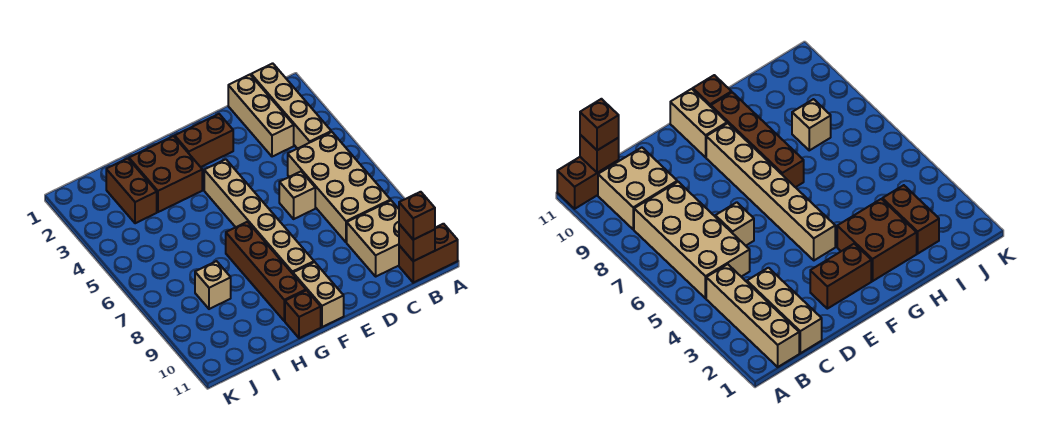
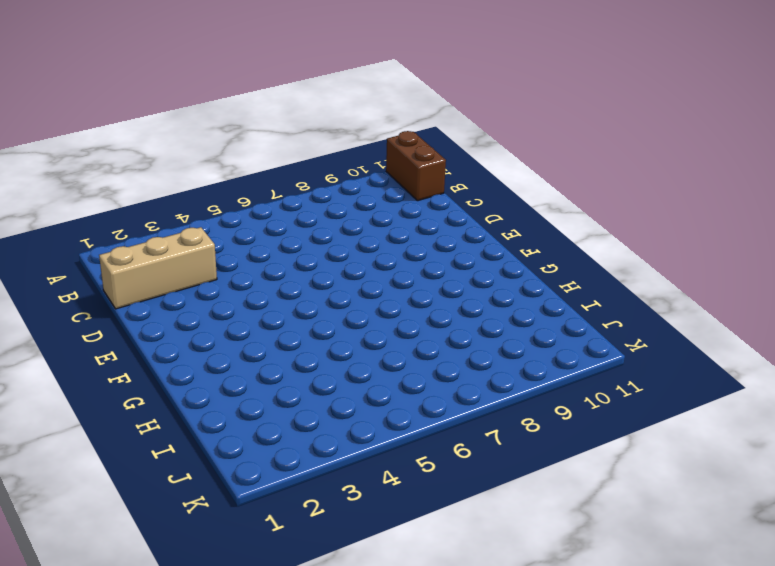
none -> tan 1x4 brick [251,63,331,149]
none -> tan 2x4 brick [288,132,391,242]
none -> tan 2x2 brick [347,201,399,276]

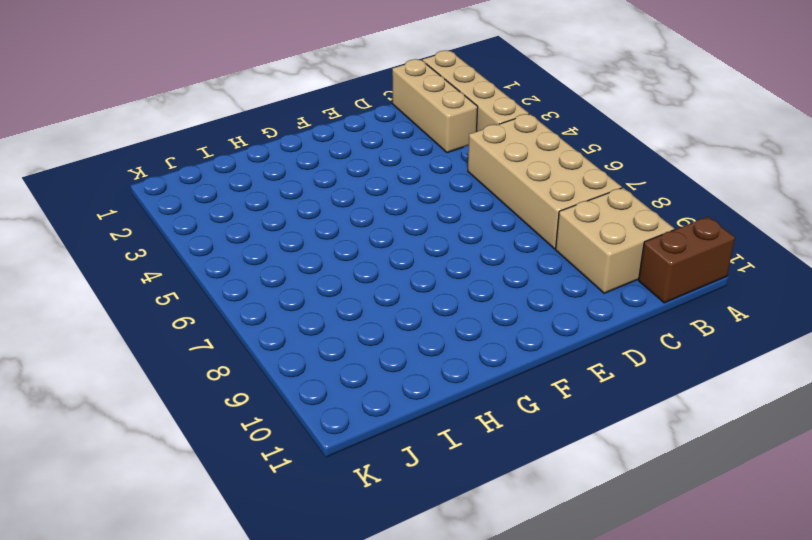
none -> tan 1x1 brick [279,172,315,219]
none -> brown 1x2 brick [175,114,233,167]
none -> tan 1x6 brick [204,159,314,274]

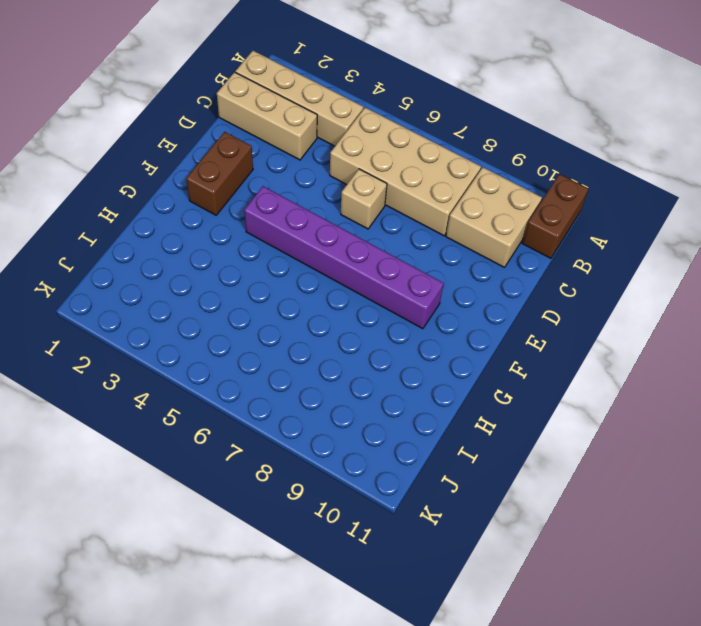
purple 1x6 brick [244,186,444,329] -> tan 1x6 brick [204,159,314,274]
none -> tan 1x2 brick [293,262,344,327]
none -> brown 2x2 brick [129,136,202,212]
none -> brown 1x4 brick [226,222,306,321]

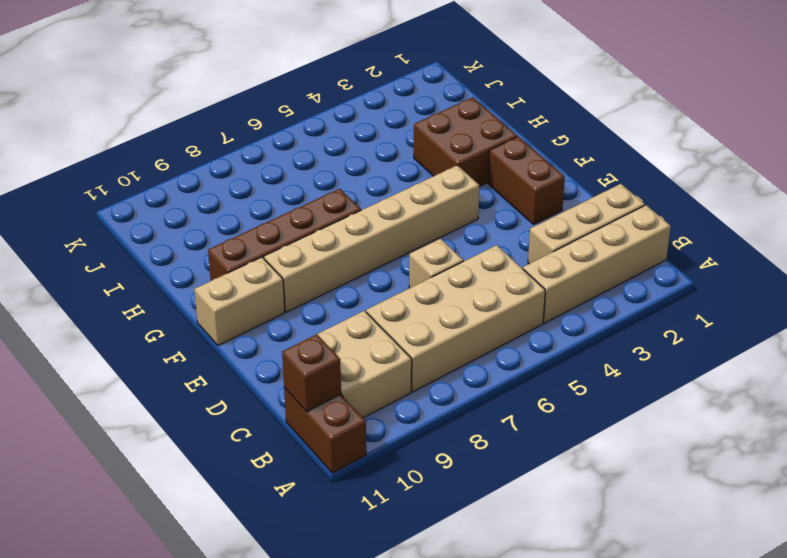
none -> brown 1x1 brick [285,290,321,338]
none -> brown 1x2 brick [106,158,157,223]
none -> tan 1x1 brick [195,261,231,309]

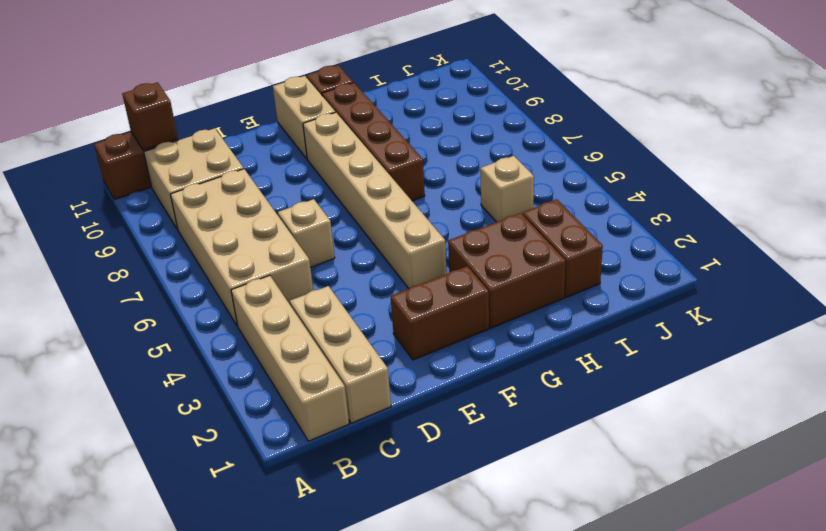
tan 1x1 brick [480,156,534,222] -> tan 1x1 brick moved to [195,261,231,309]
none -> brown 1x1 brick [399,192,435,240]

